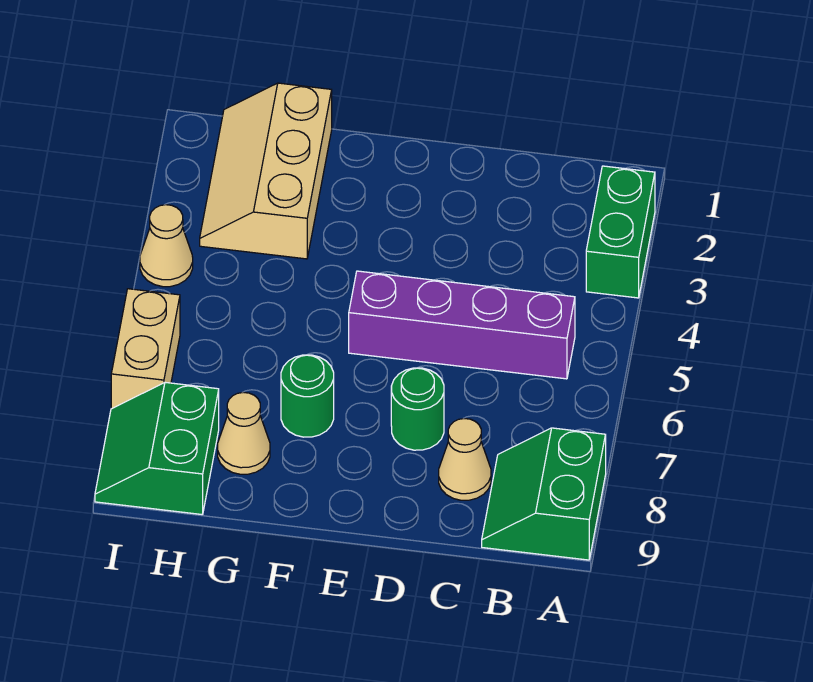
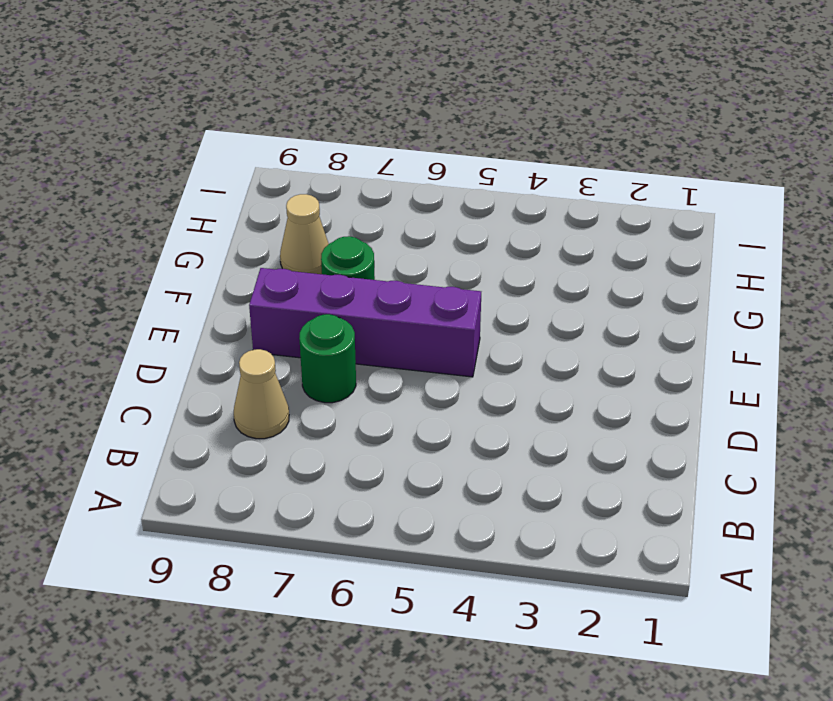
purple 1x4 brick [249,268,481,377] -> purple 1x4 brick turned to [349,271,575,379]
none -> green 1x2 brick [586,166,655,298]
none -> green 2x2 slope [482,428,606,560]

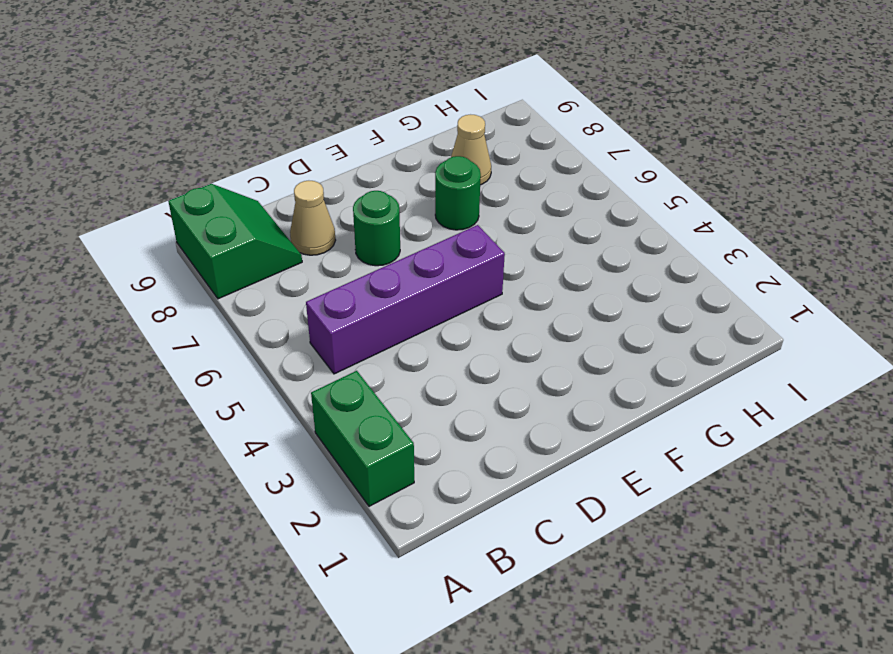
none -> tan 2x3 slope [200,83,332,259]
none -> green 2x2 slope [95,382,219,515]

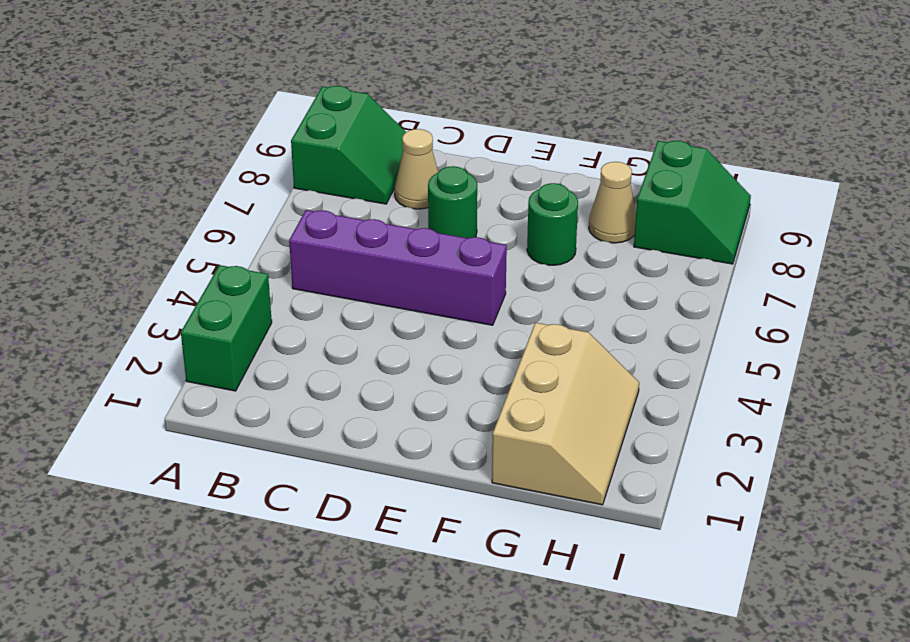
none -> tan 1x1 cone [140,205,193,287]
none -> tan 1x2 brick [111,289,180,409]

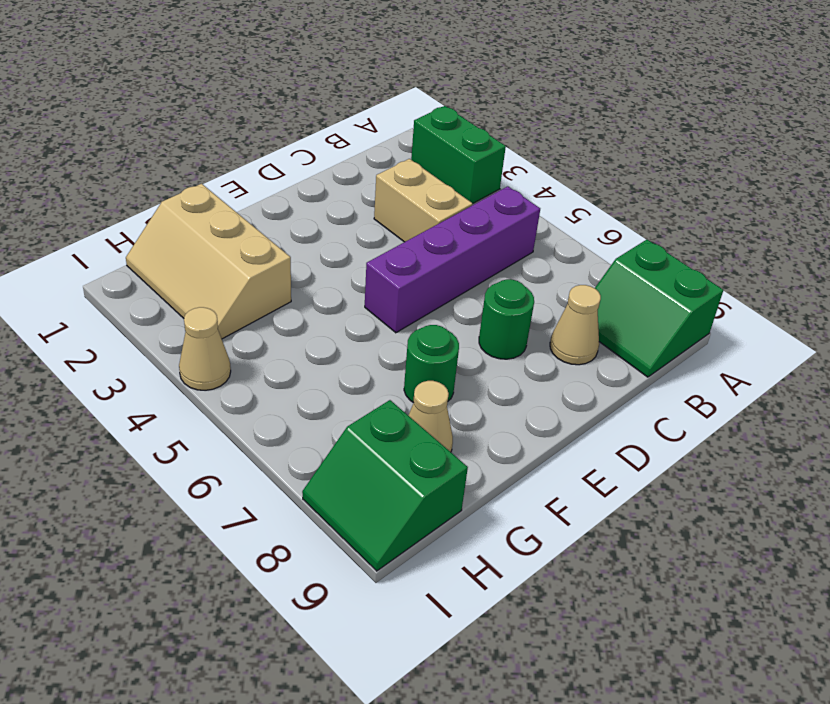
tan 1x2 brick [374,159,473,242] -> tan 1x2 brick moved to [111,289,180,409]

